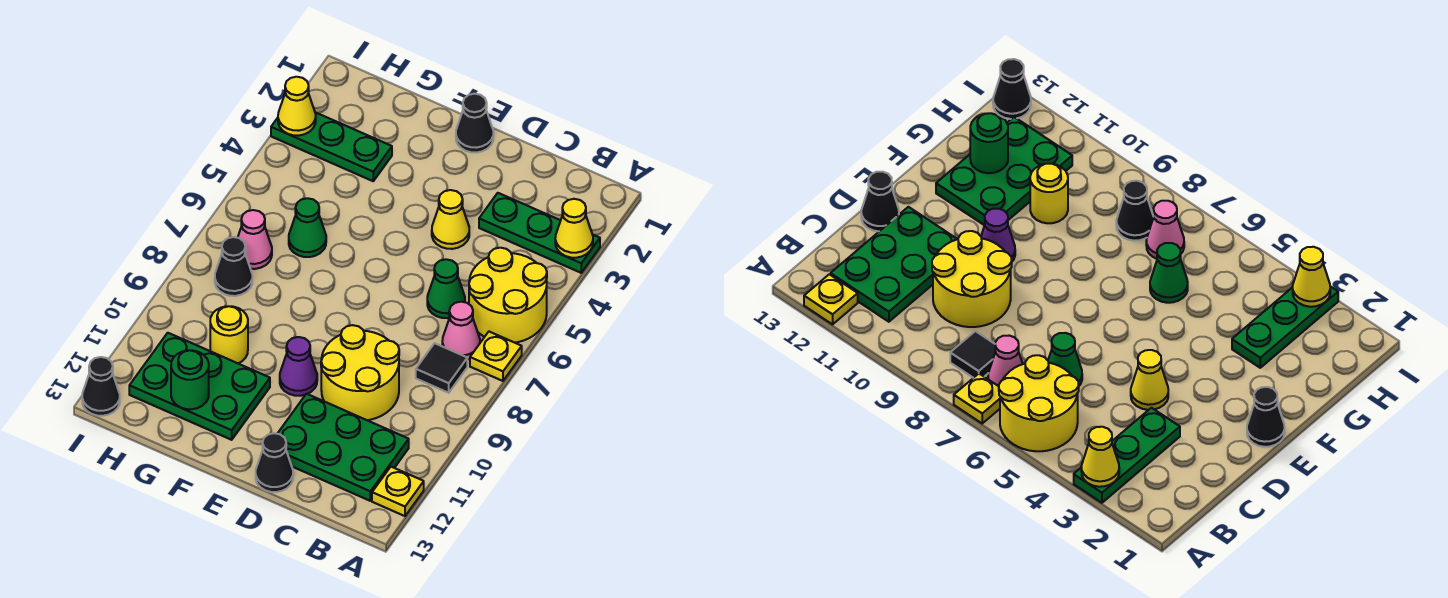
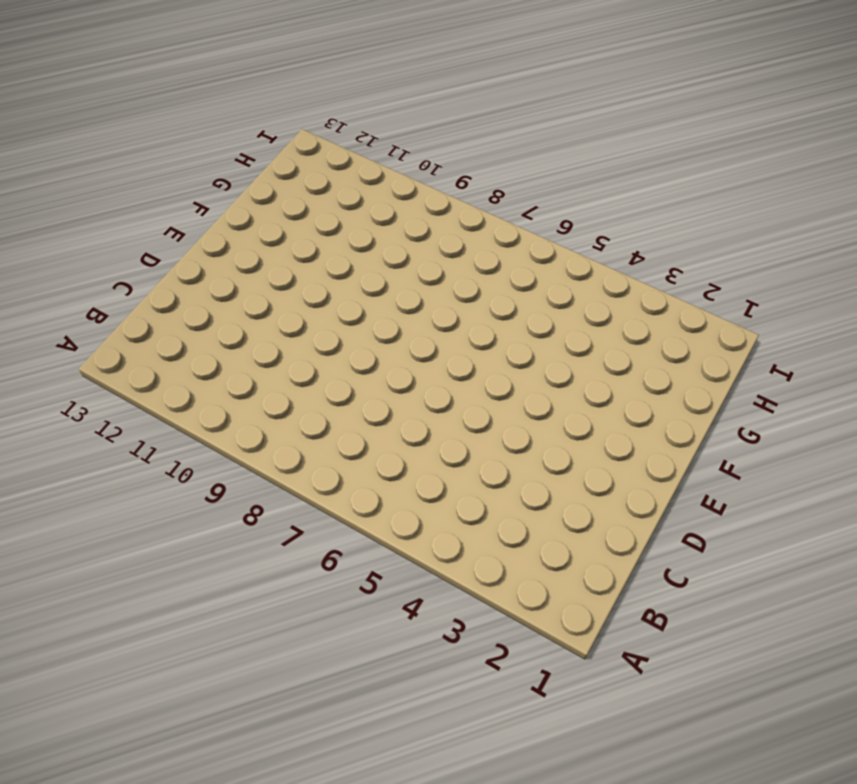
none -> green 1x3 plate [479,193,600,273]
none -> yellow 2x2 round brick [469,248,547,343]
none -> yellow 1x1 plate [470,332,522,381]

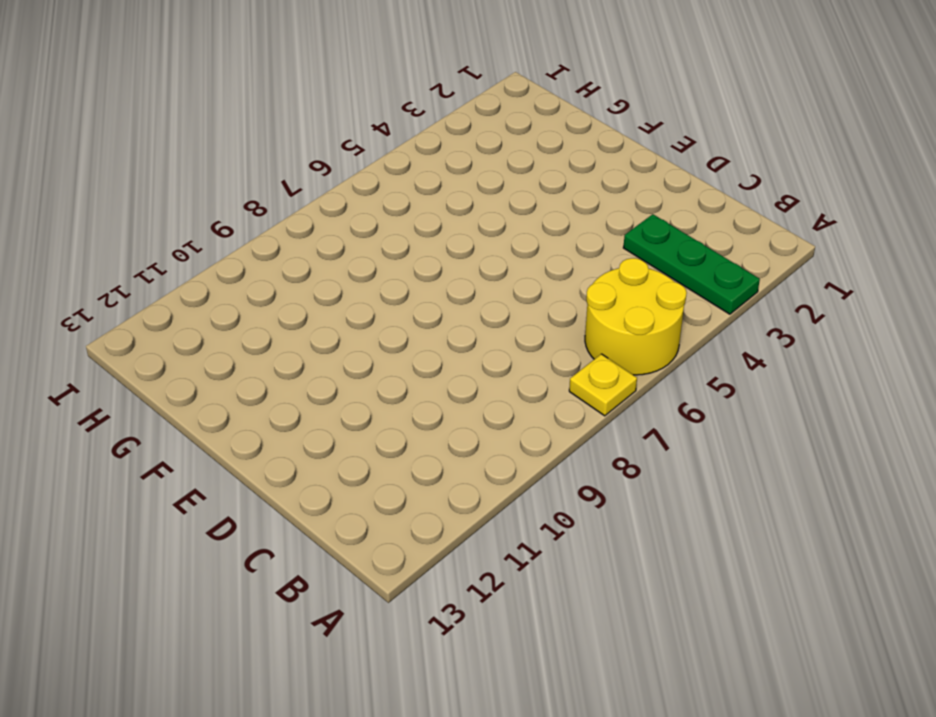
none -> yellow 1x1 plate [372,467,424,516]
none -> pink 1x1 cone [442,302,480,360]
none -> black 1x1 tile [416,343,467,393]

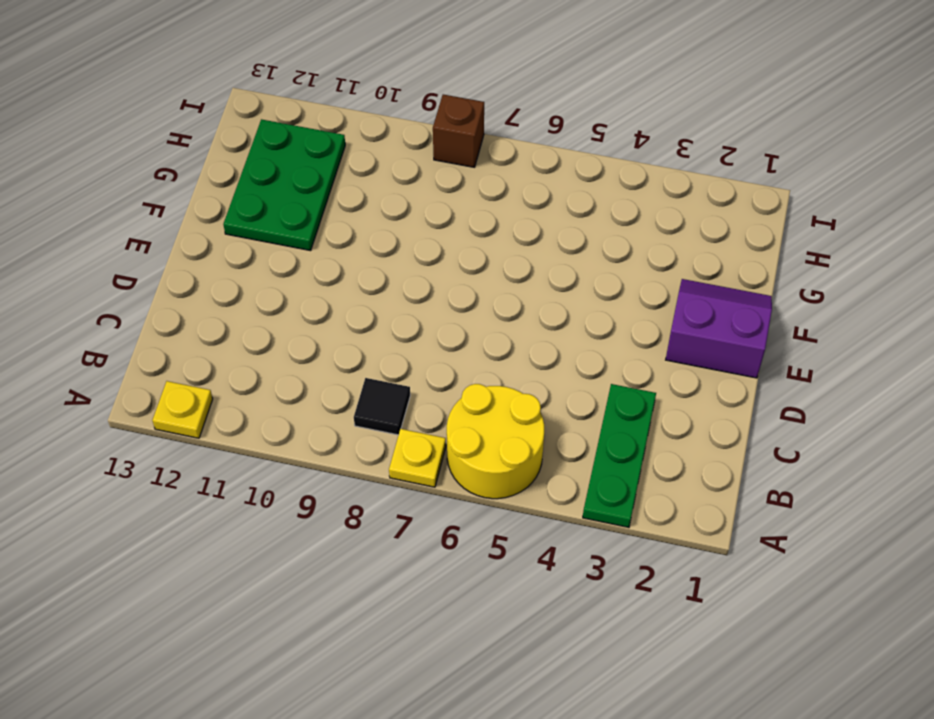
purple 2x2 slope [666,279,772,378] -> black 1x1 cone [456,94,494,153]
brown 1x1 brick [433,94,484,167] -> none
none -> pink 1x1 cone [442,302,480,360]
none -> green 2x3 plate [277,394,409,501]
none -> green 1x1 cone [427,259,465,318]

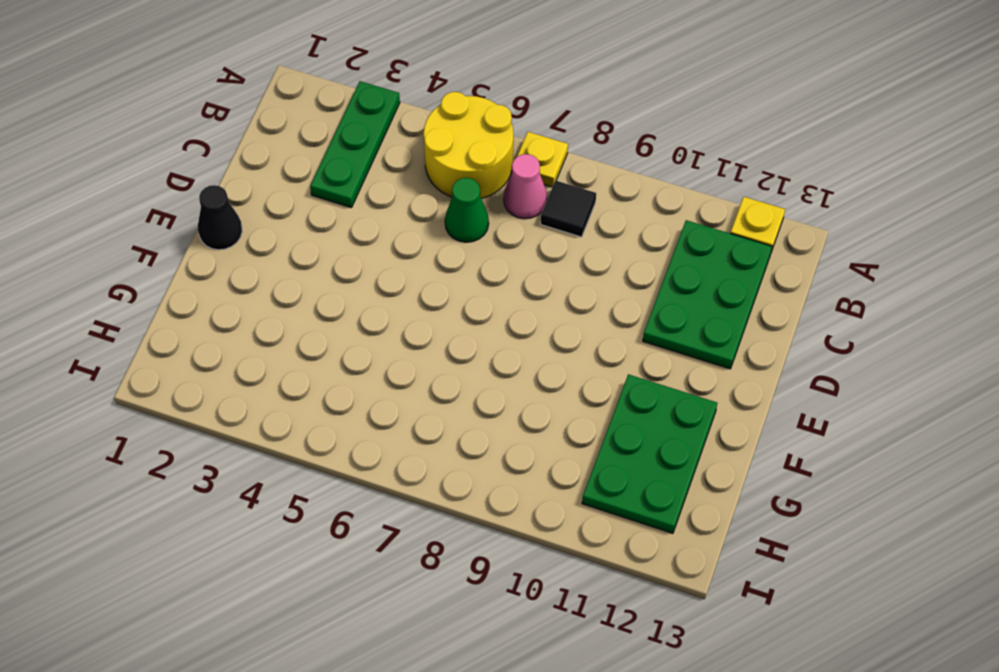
none -> yellow 2x2 round brick [321,325,399,420]
none -> yellow 1x1 cone [432,190,469,249]
none -> black 1x1 cone [256,433,293,492]

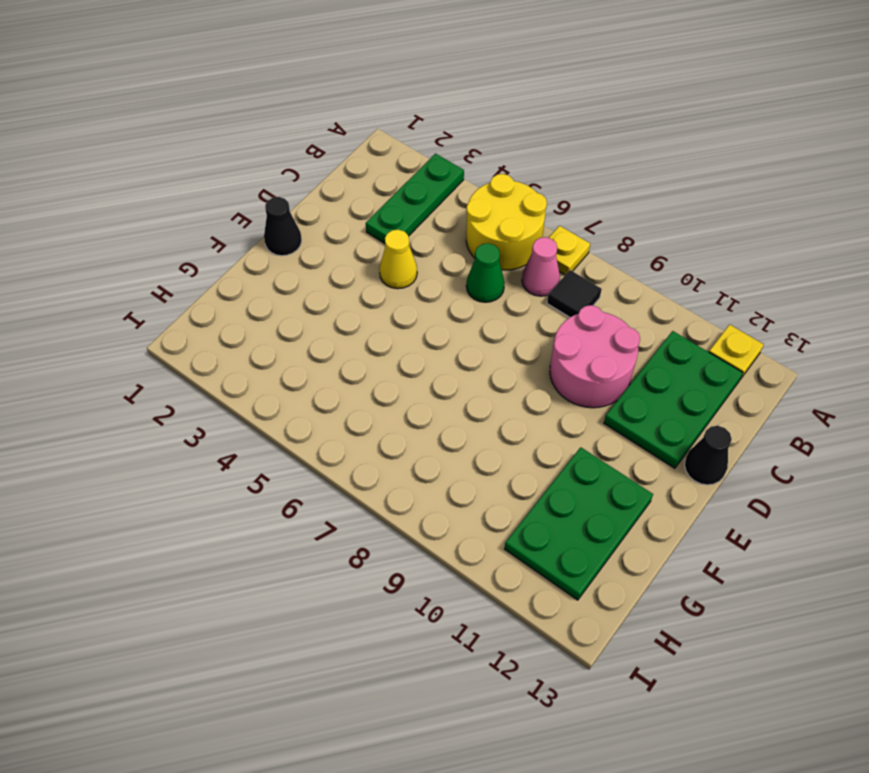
pink 2x2 round brick [550,305,640,408] -> yellow 2x2 round brick [321,325,399,420]
none -> purple 1x1 cone [280,337,317,396]
none -> green 1x3 plate [271,112,392,181]
none -> green 1x1 cone [289,198,326,257]

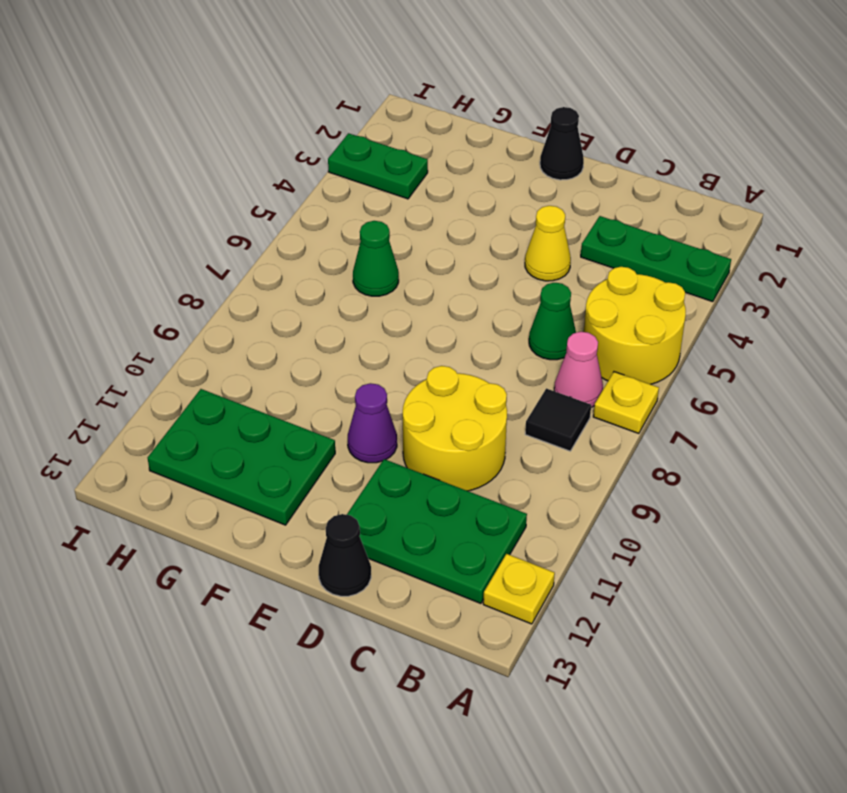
green 1x2 plate [328,133,428,199] -> green 1x3 plate [271,112,392,181]
none -> yellow 1x1 round brick [210,306,248,363]
none -> pink 1x1 cone [238,210,272,269]
none -> black 1x1 cone [215,237,252,296]

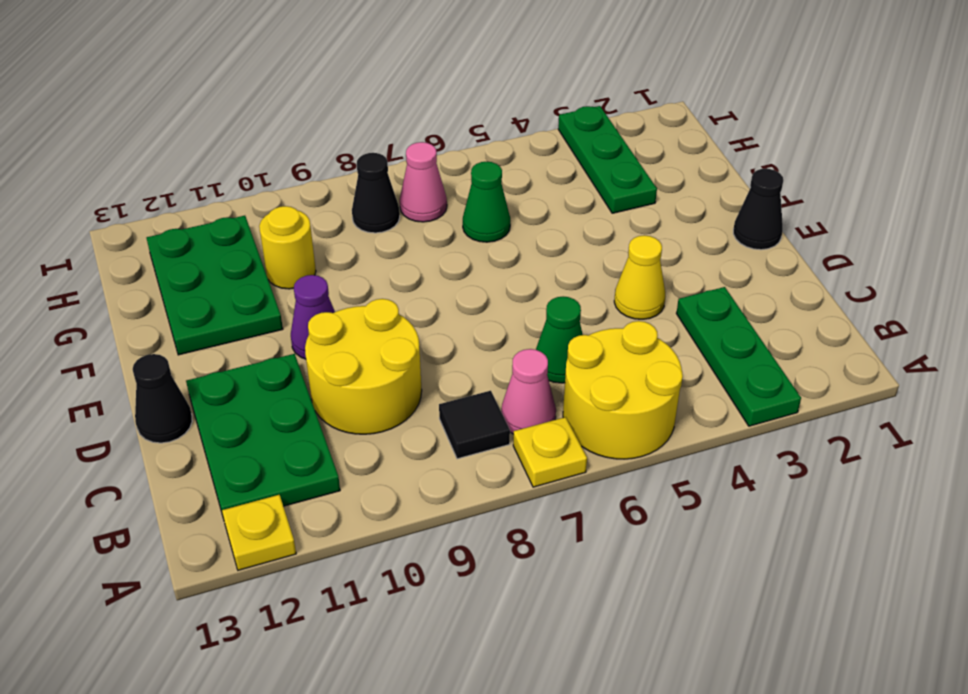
none -> black 1x1 cone [82,357,120,416]
none -> yellow 1x1 cone [555,199,593,258]
none -> green 1x1 round brick [171,350,209,409]

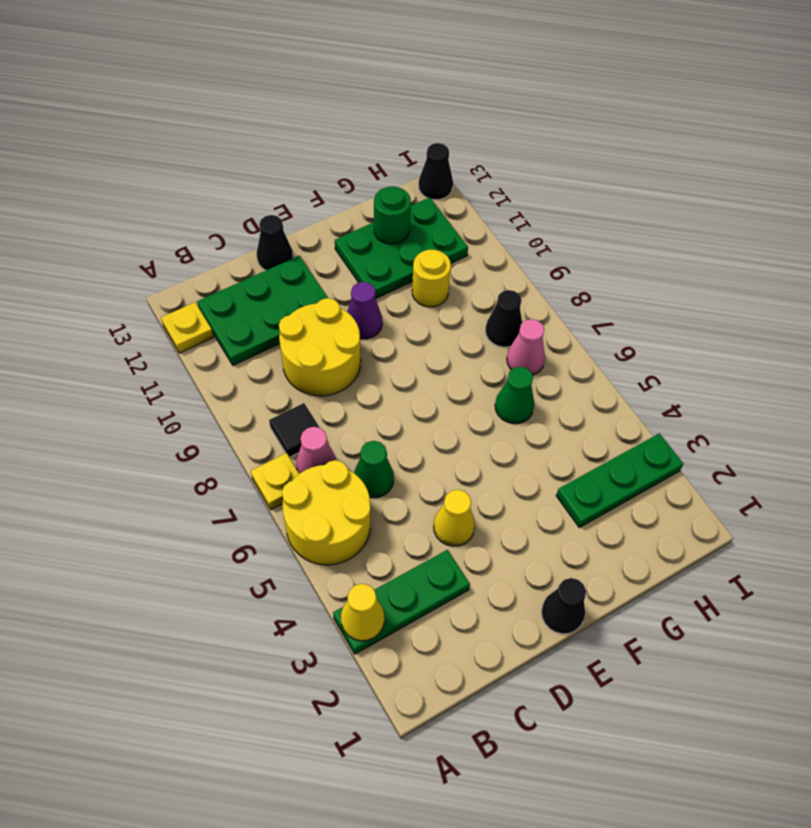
none -> yellow 1x1 cone [278,77,316,136]

